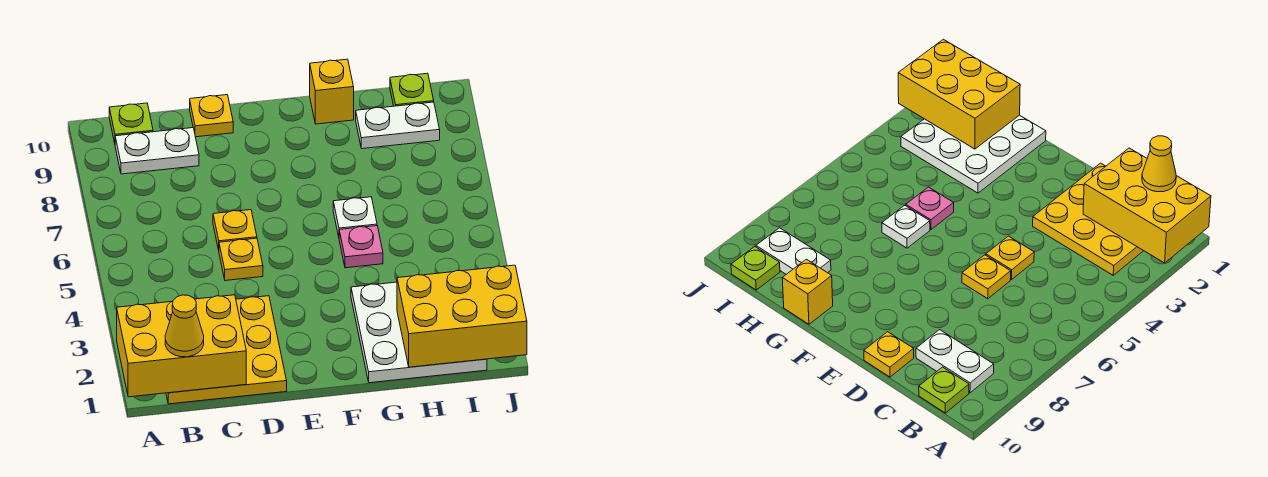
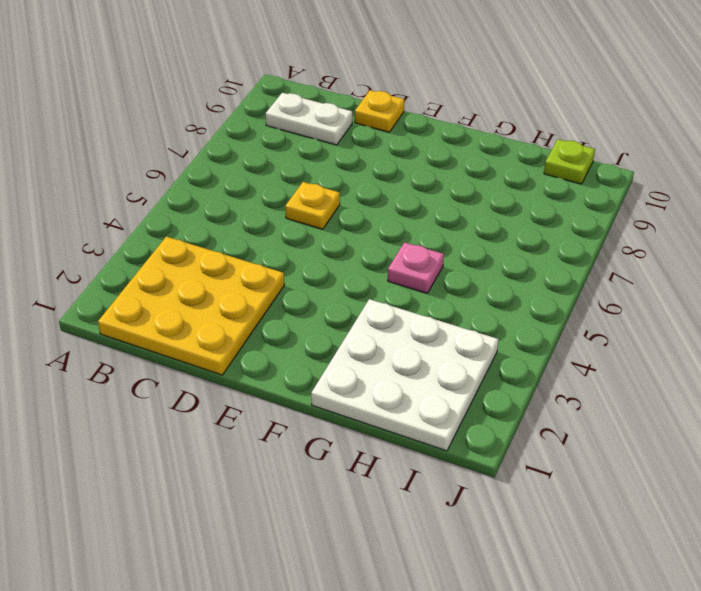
none -> lime 1x1 plate [109,103,153,143]
none -> yellow 1x1 plate [219,238,263,281]
none -> white 1x1 plate [333,197,377,237]

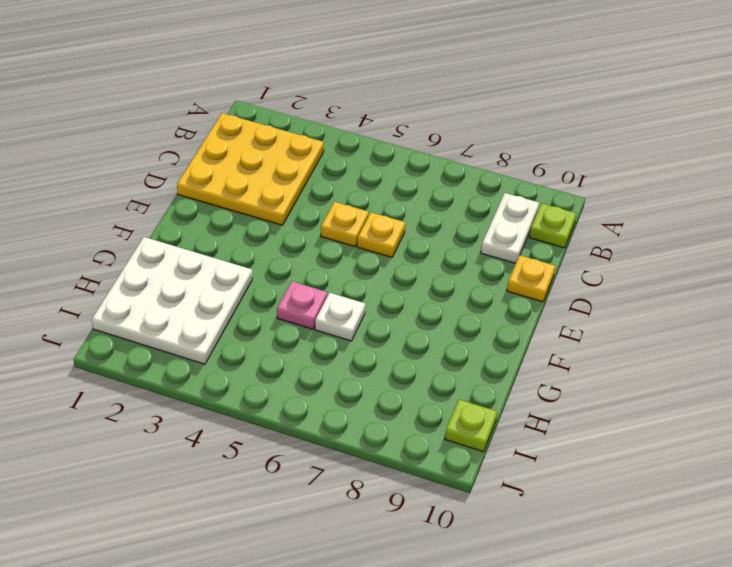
none -> yellow 1x1 brick [310,59,354,124]
none -> white 1x2 plate [356,102,440,149]
none -> yellow 2x3 brick [117,295,246,397]

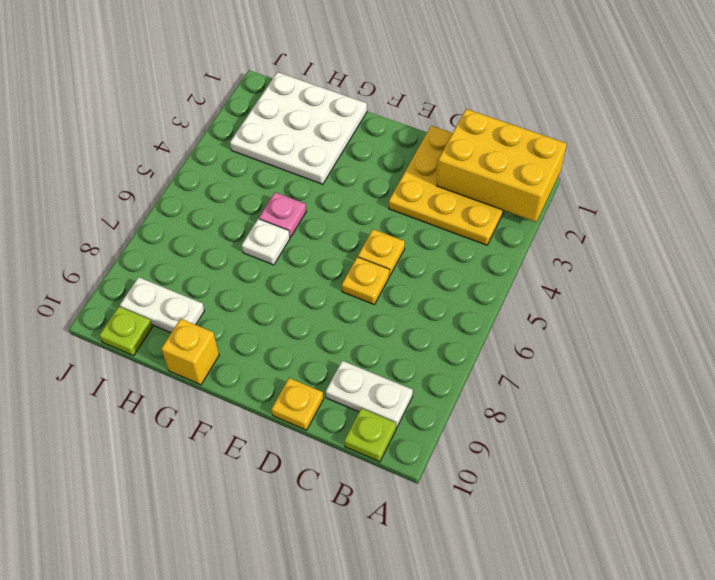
none -> yellow 2x3 brick [397,265,527,367]
none -> yellow 1x1 cone [165,295,204,357]

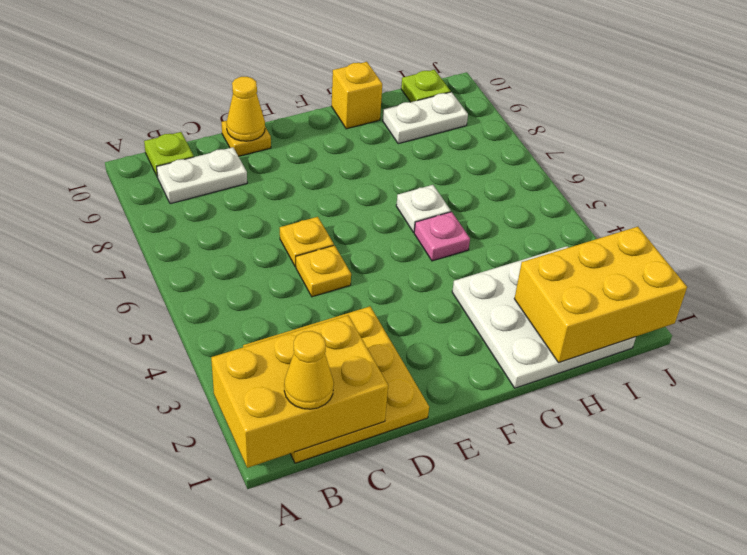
yellow 1x1 cone [226,77,265,141] -> none

